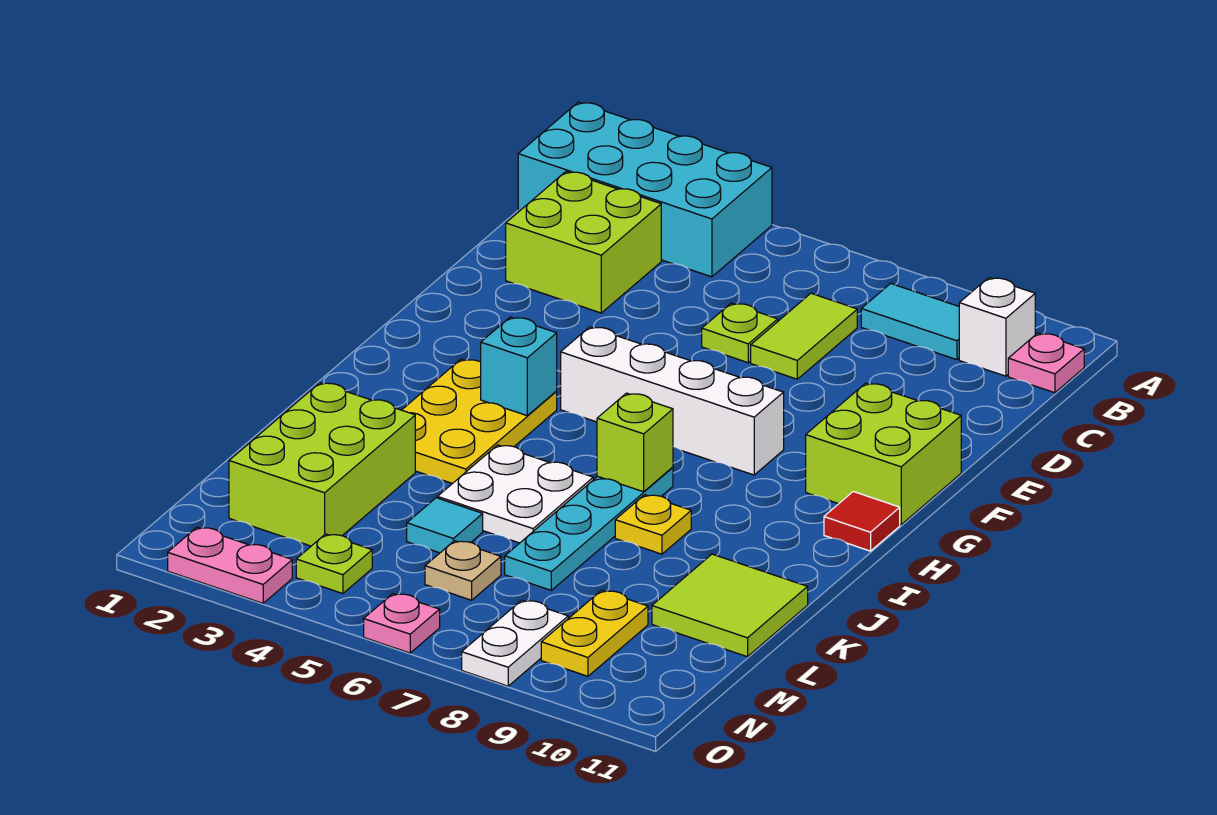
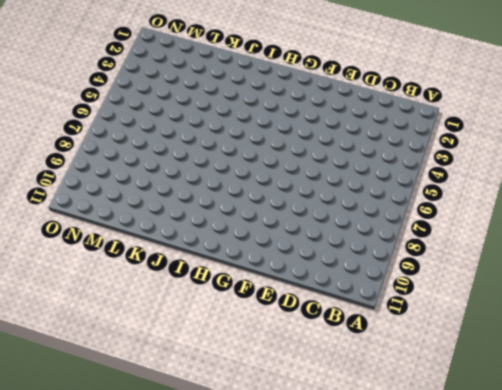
none -> cyan 2x4 brick [518,102,772,277]
none -> cyan 1x2 tile [861,283,959,360]
none -> white 1x1 brick [959,278,1035,376]

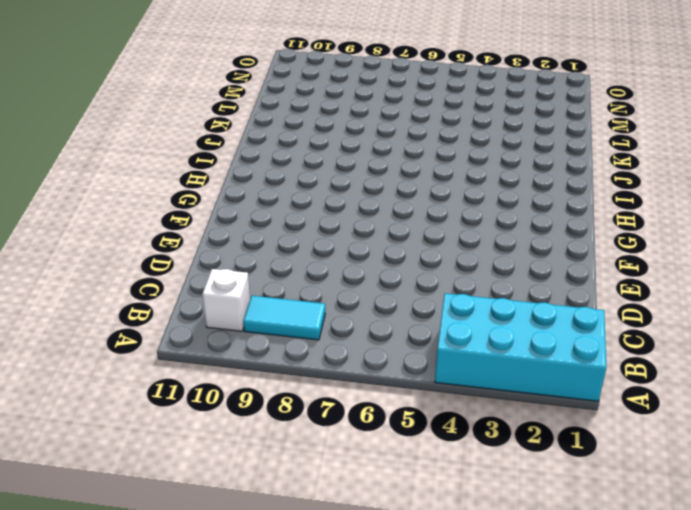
none -> pink 1x1 plate [1008,333,1084,393]
none -> lime 2x2 brick [506,172,661,313]
none -> lime 1x2 tile [751,293,857,379]

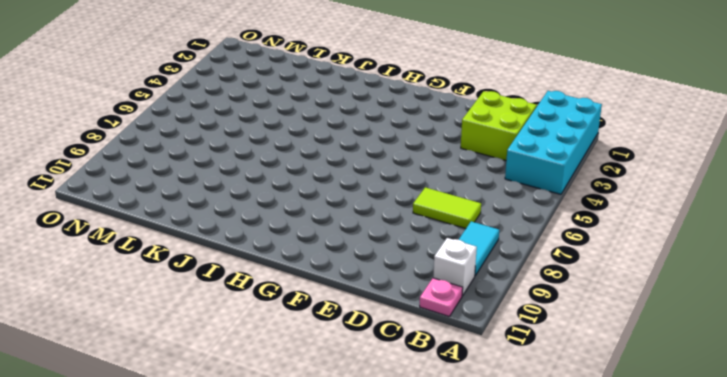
none -> lime 1x1 plate [702,303,778,363]
none -> lime 2x2 brick [806,383,961,525]
none -> white 1x4 brick [561,327,784,475]

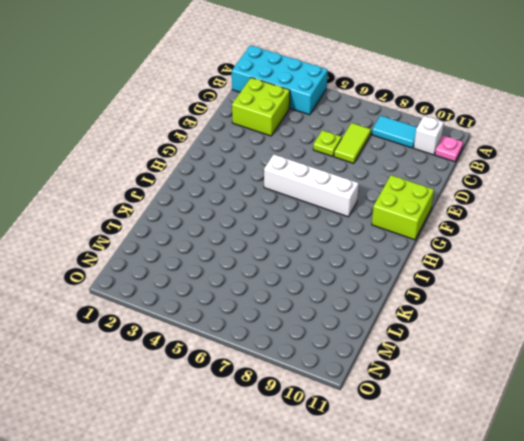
none -> yellow 2x3 plate [402,359,557,484]
none -> red 1x1 tile [824,492,900,551]
none -> cyan 1x4 plate [505,467,673,590]

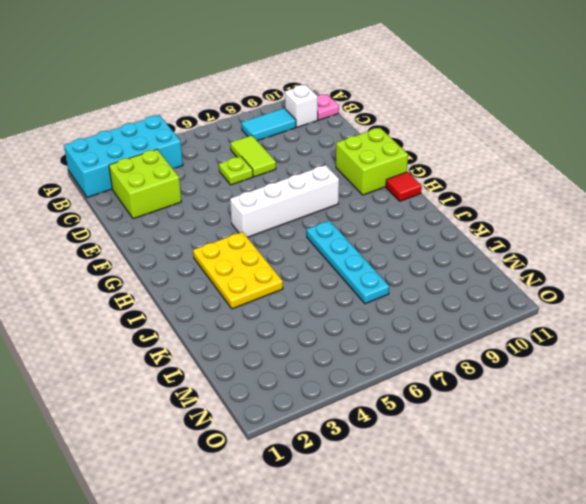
none -> white 2x2 plate [438,445,593,543]
none -> yellow 1x1 plate [615,495,691,554]
none -> lime 2x3 brick [229,383,415,546]

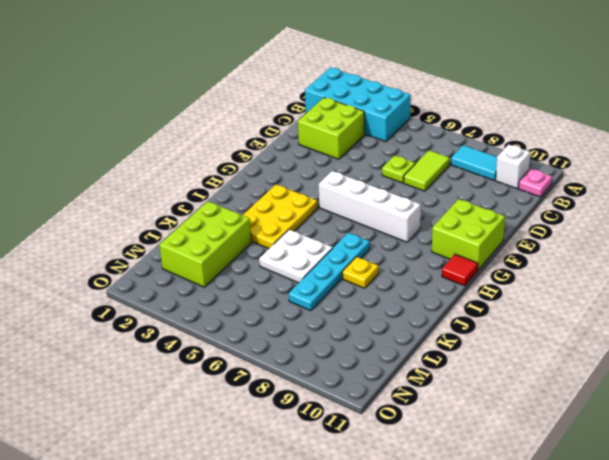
none -> lime 2x2 tile [652,554,808,657]
none -> cyan 1x1 tile [407,498,483,553]
none -> tan 1x1 plate [425,541,501,600]

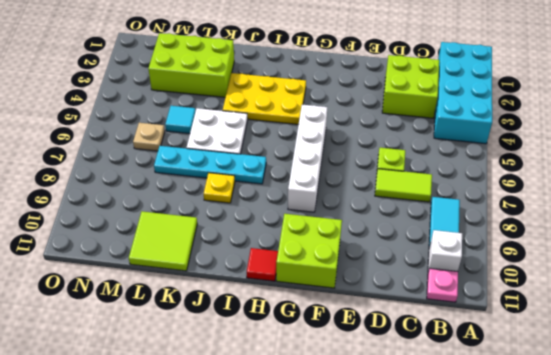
none -> yellow 1x2 plate [541,590,648,676]
none -> lime 1x1 plate [296,534,372,594]
none -> white 1x2 plate [462,600,568,686]

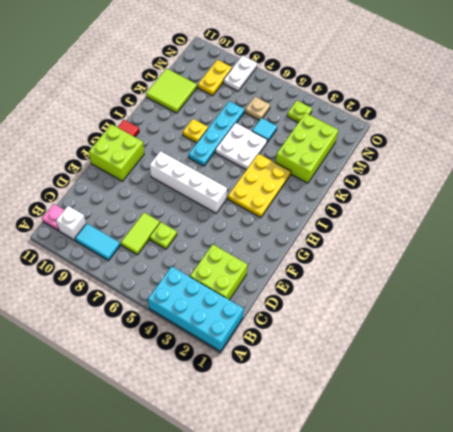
none -> pink 1x2 plate [168,527,292,603]
none -> pink 1x1 plate [364,594,440,653]
none -> cyan 1x1 brick [481,317,557,416]

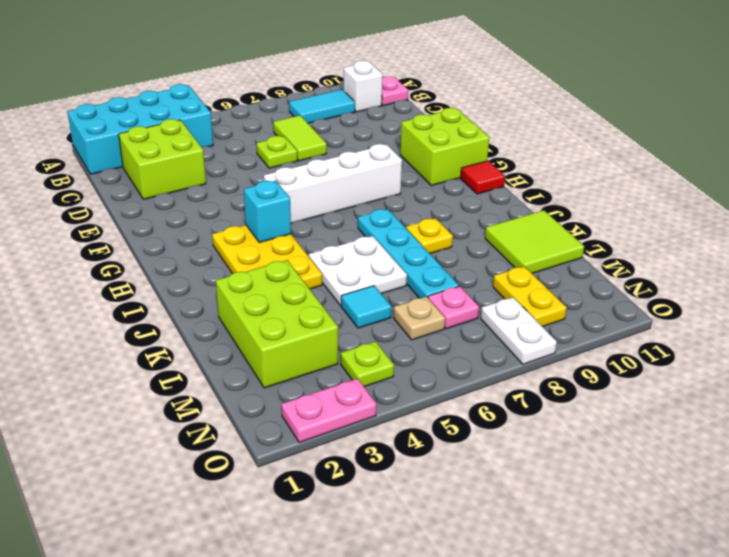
pink 1x1 plate [428,286,479,329] -> pink 1x1 plate moved to [364,594,440,653]
none -> lime 1x1 brick [597,393,673,492]

